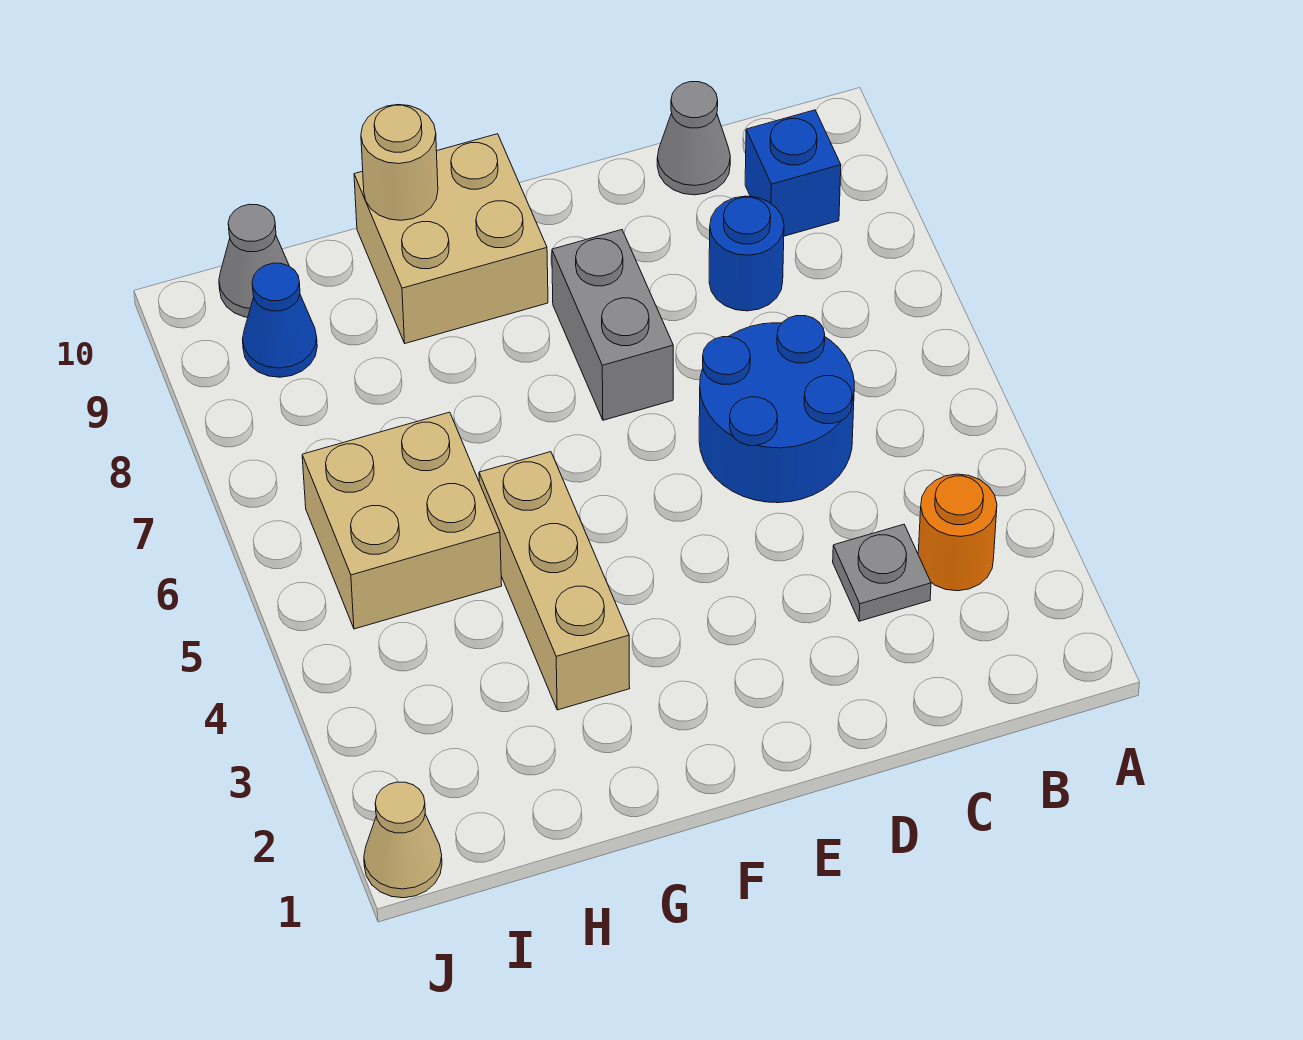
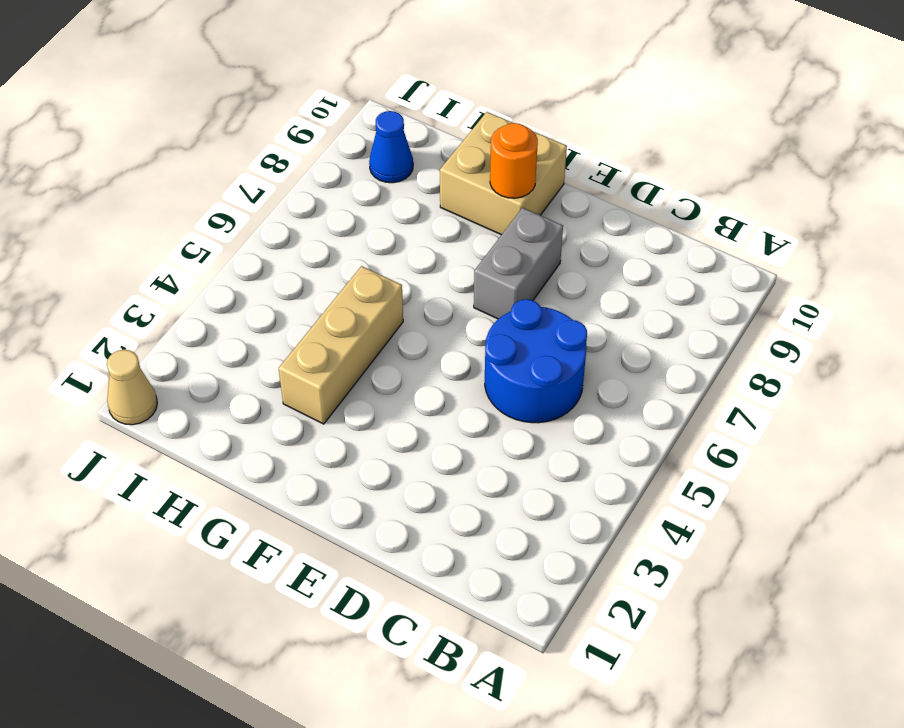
orange 1x1 round brick [490,123,538,198] -> orange 1x1 round brick moved to [918,474,997,591]
none -> blue 1x1 brick [745,110,841,236]
none -> grey 1x1 plate [833,524,931,621]
none -> blue 1x1 round brick [709,196,784,311]

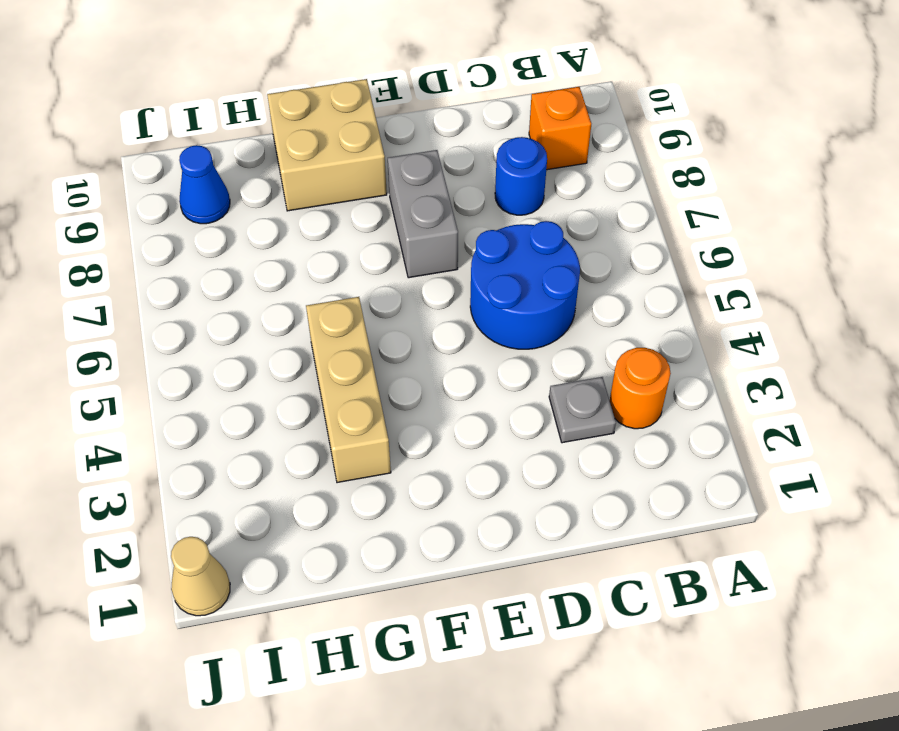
orange 1x1 brick [529,87,591,170] -> blue 1x1 brick [745,110,841,236]
none -> grey 1x1 cone [657,82,730,195]
none -> tan 2x2 brick [302,412,502,629]
none -> grey 1x1 cone [219,204,289,317]

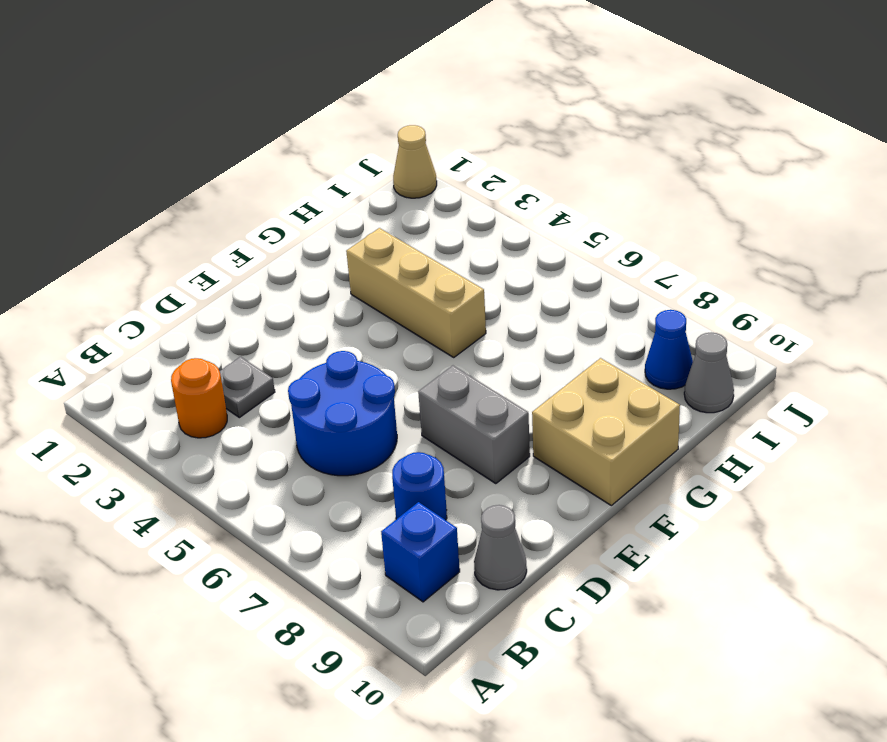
none -> tan 2x2 brick [302,412,502,629]
none -> tan 1x1 round brick [361,105,438,220]

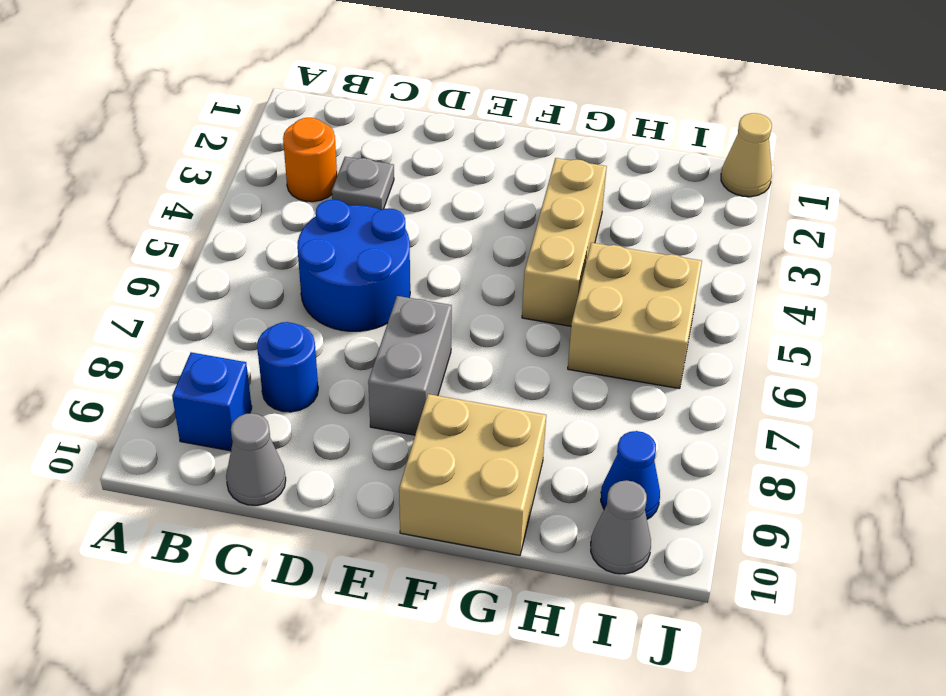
none -> tan 1x1 round brick [361,105,438,220]

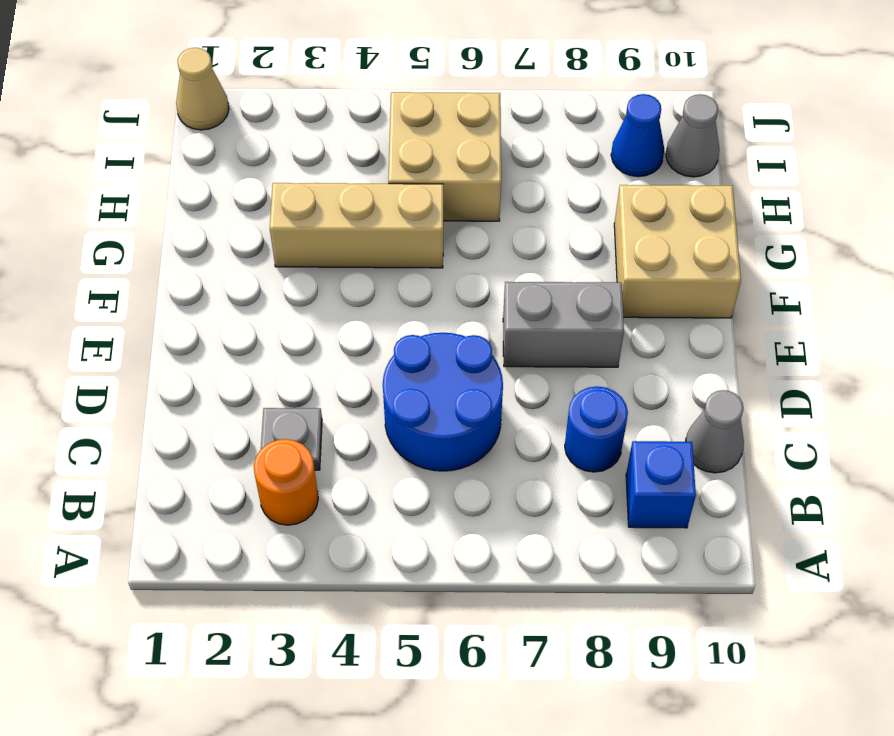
none -> tan 1x1 round brick [361,105,438,220]

